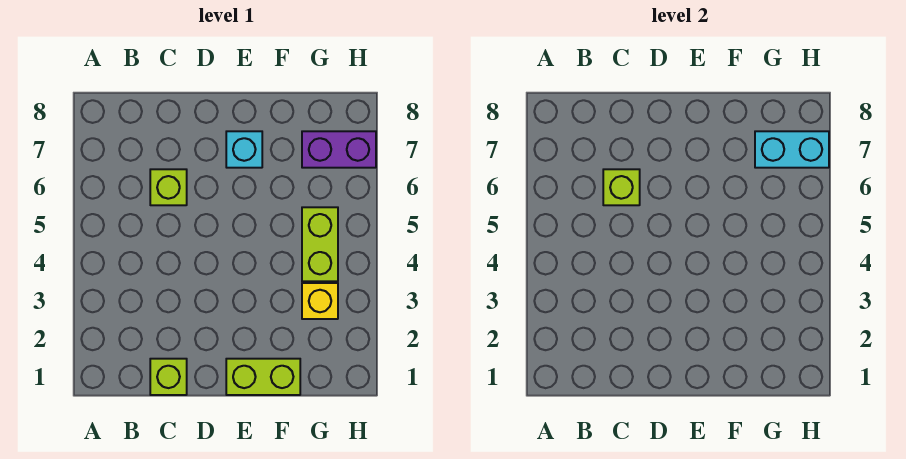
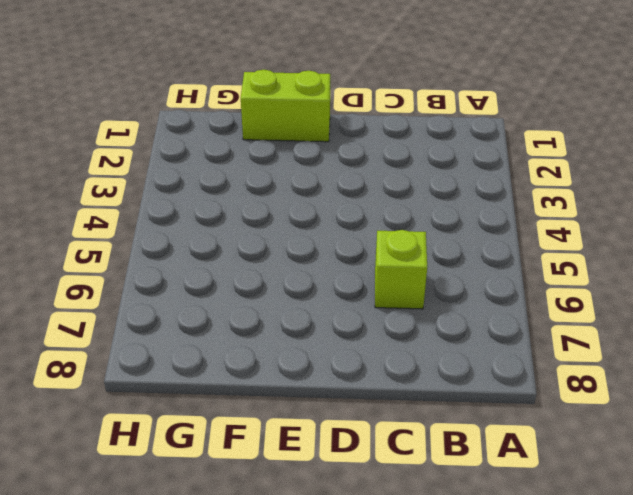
none -> lime 1x1 brick [150,359,187,395]
none -> cyan 1x1 brick [226,131,262,168]

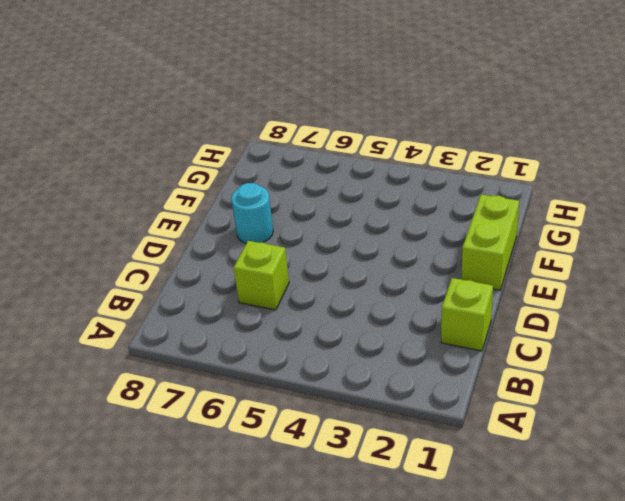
cyan 1x1 round brick [231,183,273,243] -> cyan 1x1 brick [226,131,262,168]
none -> yellow 1x1 brick [302,283,338,319]
none -> lime 1x2 brick [302,207,338,281]

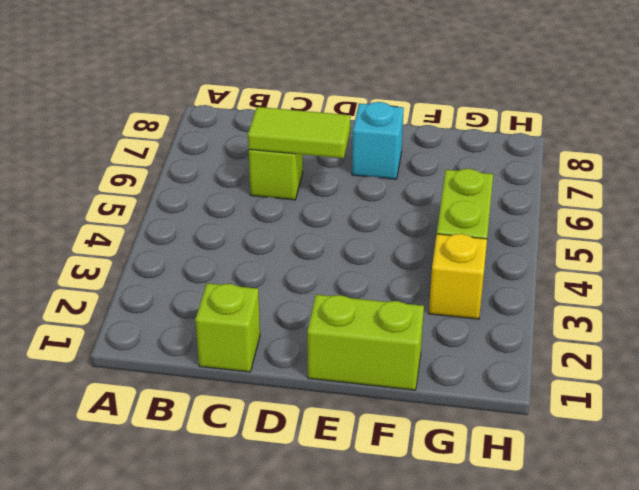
lime 1x2 tile [248,107,351,158] -> lime 1x1 brick [603,169,640,205]
none -> purple 1x2 brick [302,131,376,168]
none -> cyan 1x2 brick [755,131,829,168]

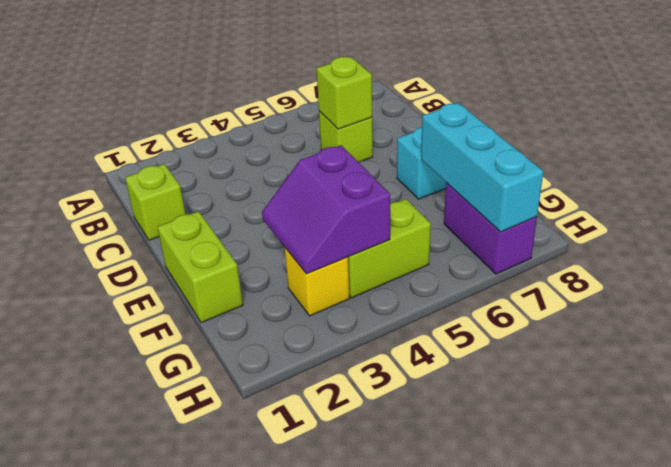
purple 2x2 slope [262,145,390,274] -> none
cyan 1x3 brick [421,103,543,232] -> cyan 1x2 brick [755,131,829,168]

